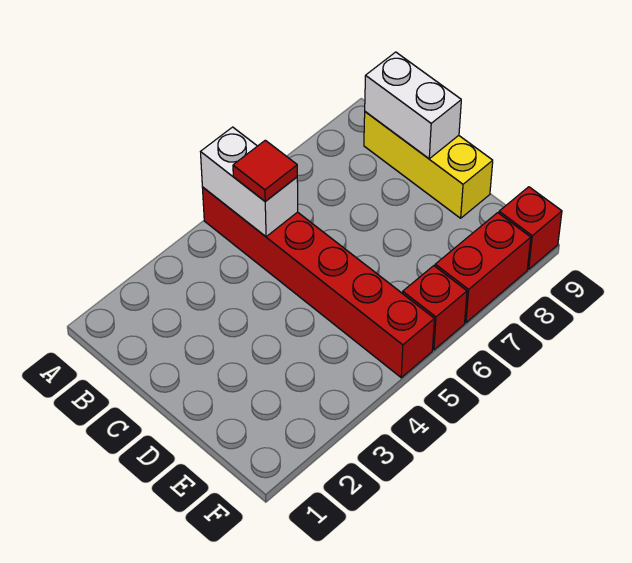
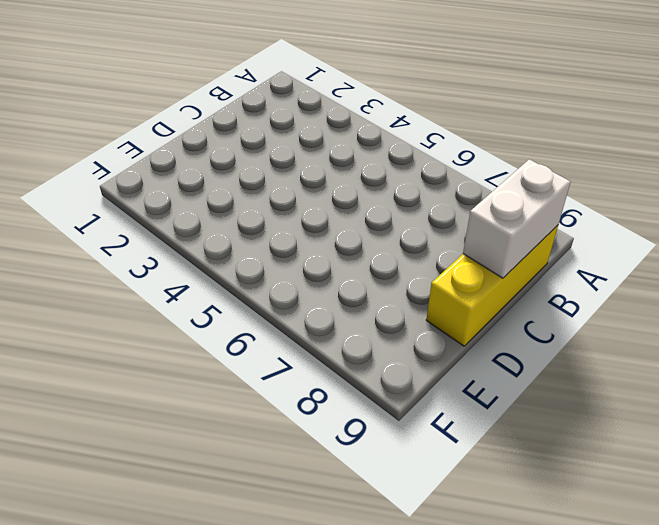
none -> red 1x6 brick [202,187,434,378]
none -> red 1x1 brick [403,266,467,350]

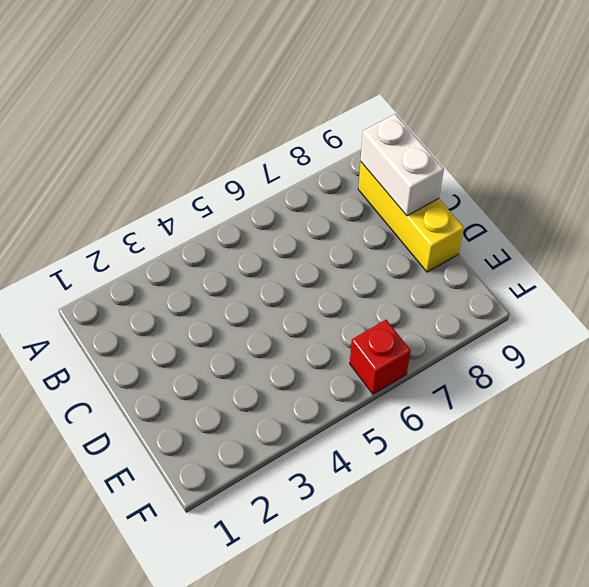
none -> red 1x6 brick [202,187,434,378]
none -> red 1x2 brick [435,213,531,323]

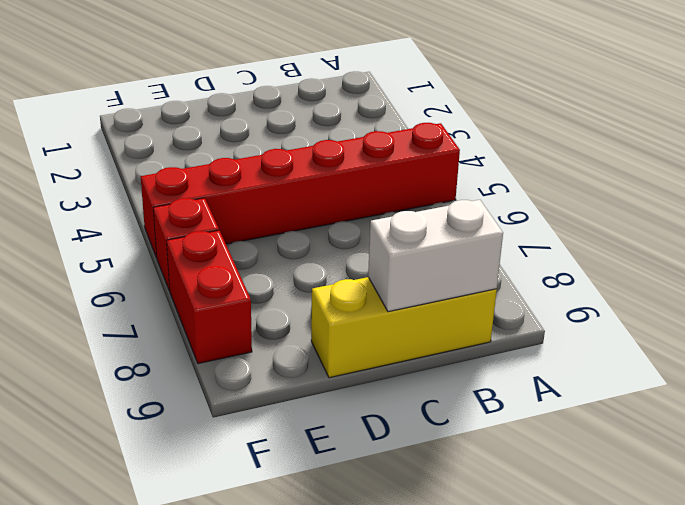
none -> red 1x1 brick [499,187,562,269]
none -> white 1x2 brick [201,127,298,237]

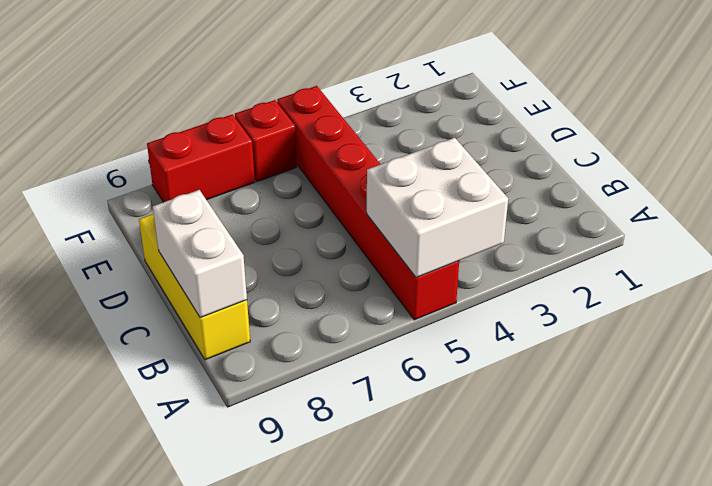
white 2x2 brick [367,138,508,278] -> white 1x2 brick [201,127,298,237]
none -> red 1x1 brick [499,187,562,269]
none -> red 1x1 tile [233,140,297,201]

